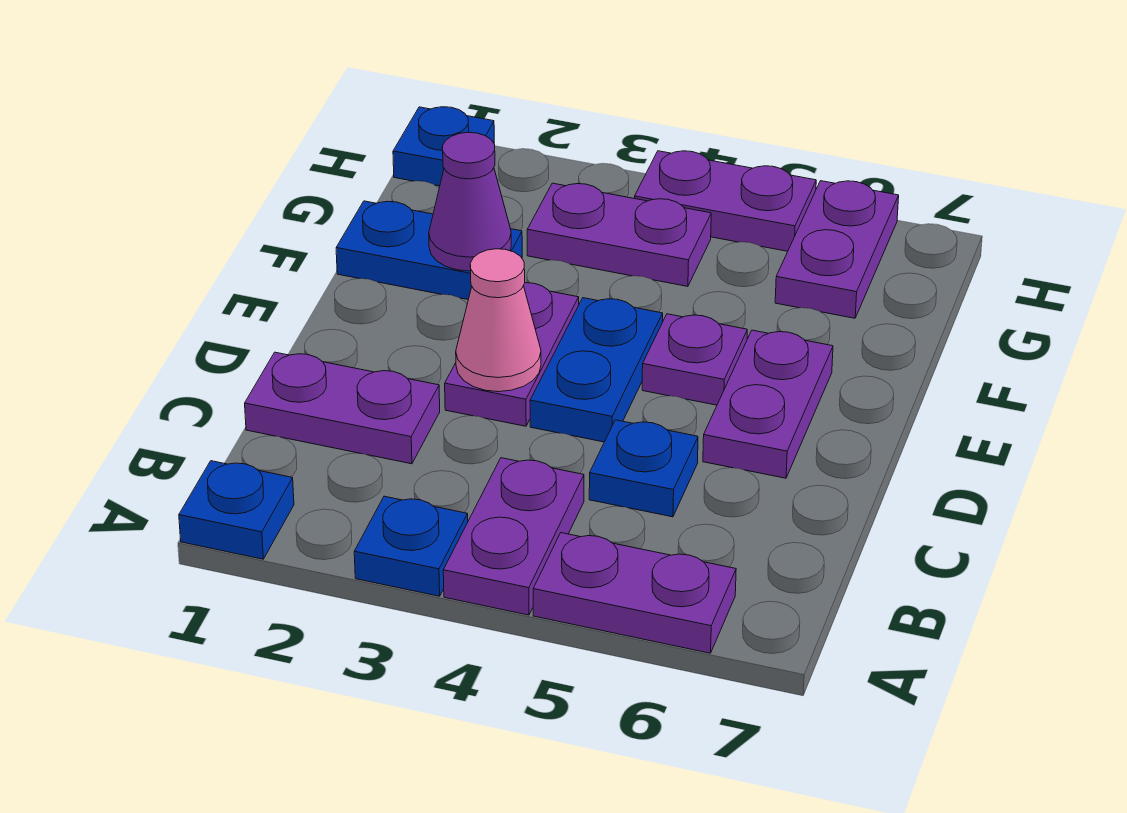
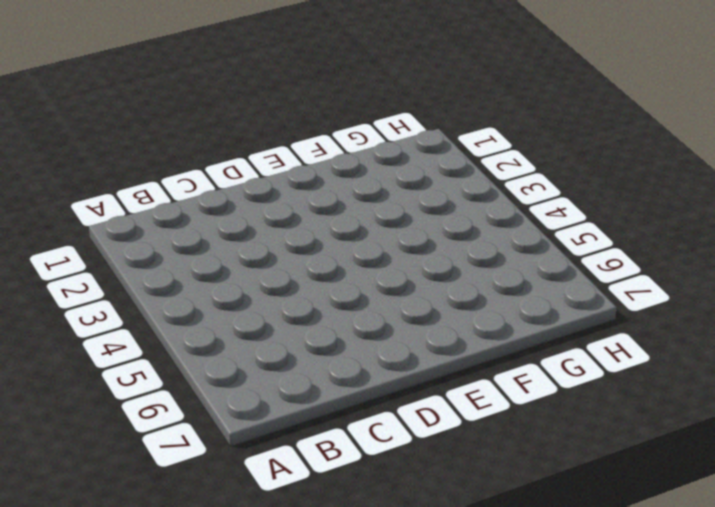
none -> blue 1x1 plate [179,461,294,559]
none -> blue 1x1 plate [354,496,468,596]
none -> purple 1x2 plate [443,458,584,615]

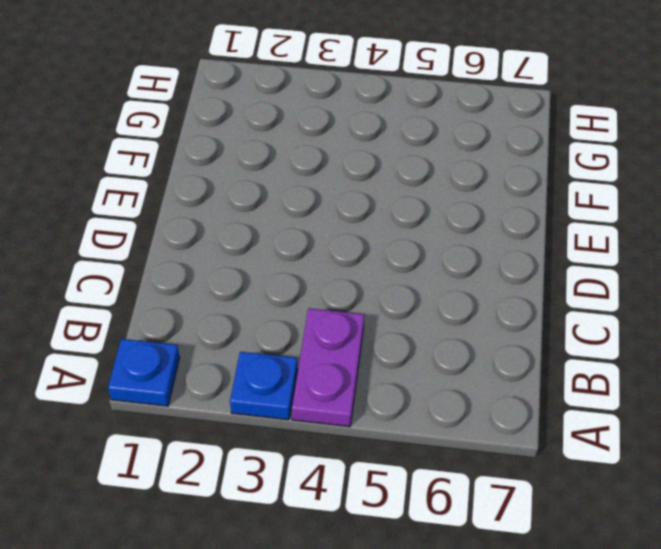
none -> purple 1x2 plate [533,533,736,653]
none -> purple 1x2 plate [245,352,440,464]
none -> blue 1x1 plate [589,420,698,517]

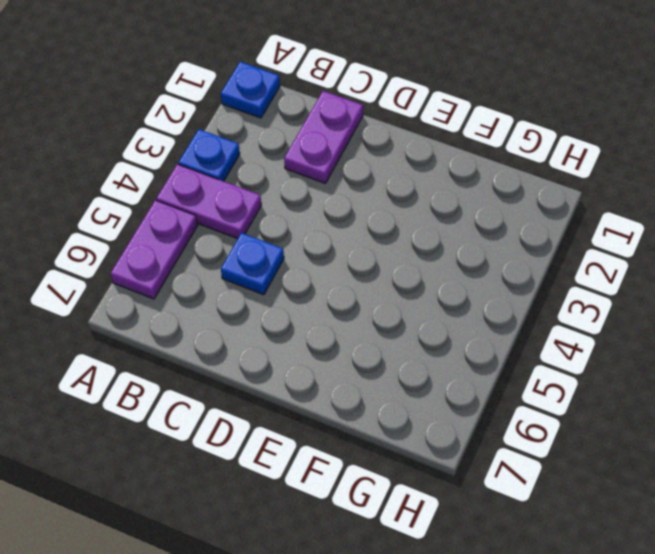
none -> purple 1x2 plate [445,283,579,426]
none -> blue 1x2 plate [530,298,663,442]
none -> purple 1x2 plate [703,330,833,478]

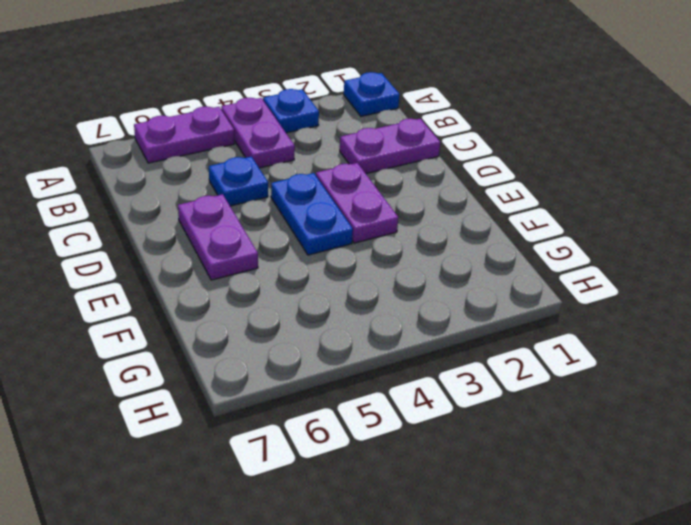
none -> purple 1x1 plate [642,314,747,405]
none -> blue 1x2 plate [336,201,522,299]
none -> purple 1x2 plate [527,183,711,286]

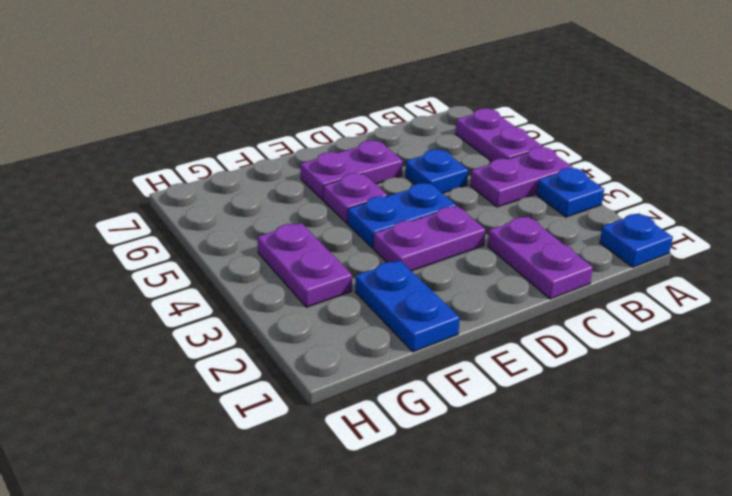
none -> purple 1x2 plate [775,181,899,318]
none -> blue 1x1 plate [393,107,494,186]
none -> purple 1x2 plate [635,151,816,251]

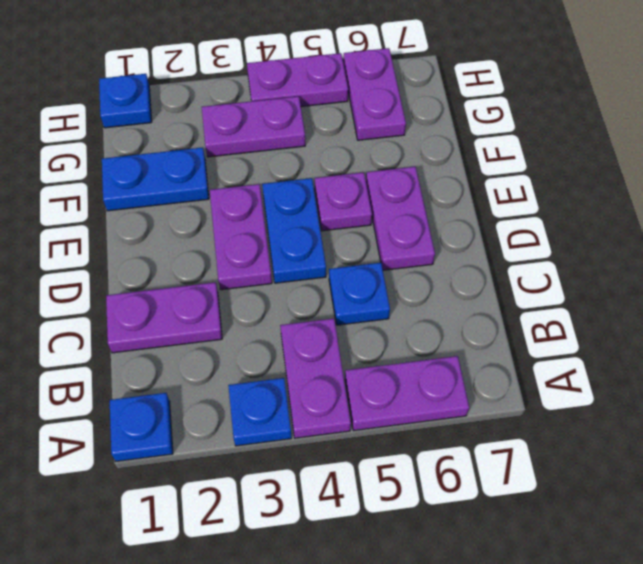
none -> pink 1x1 cone [456,249,541,392]
none -> purple 1x1 cone [429,132,511,271]

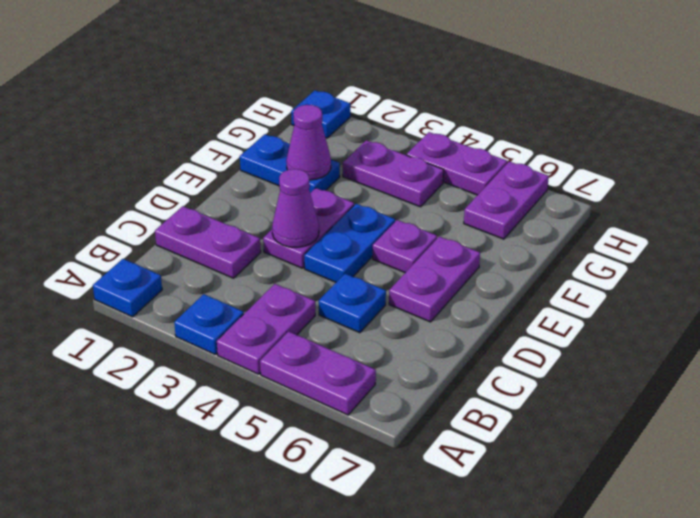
purple 1x1 cone [272,169,319,248] -> pink 1x1 cone [456,249,541,392]

